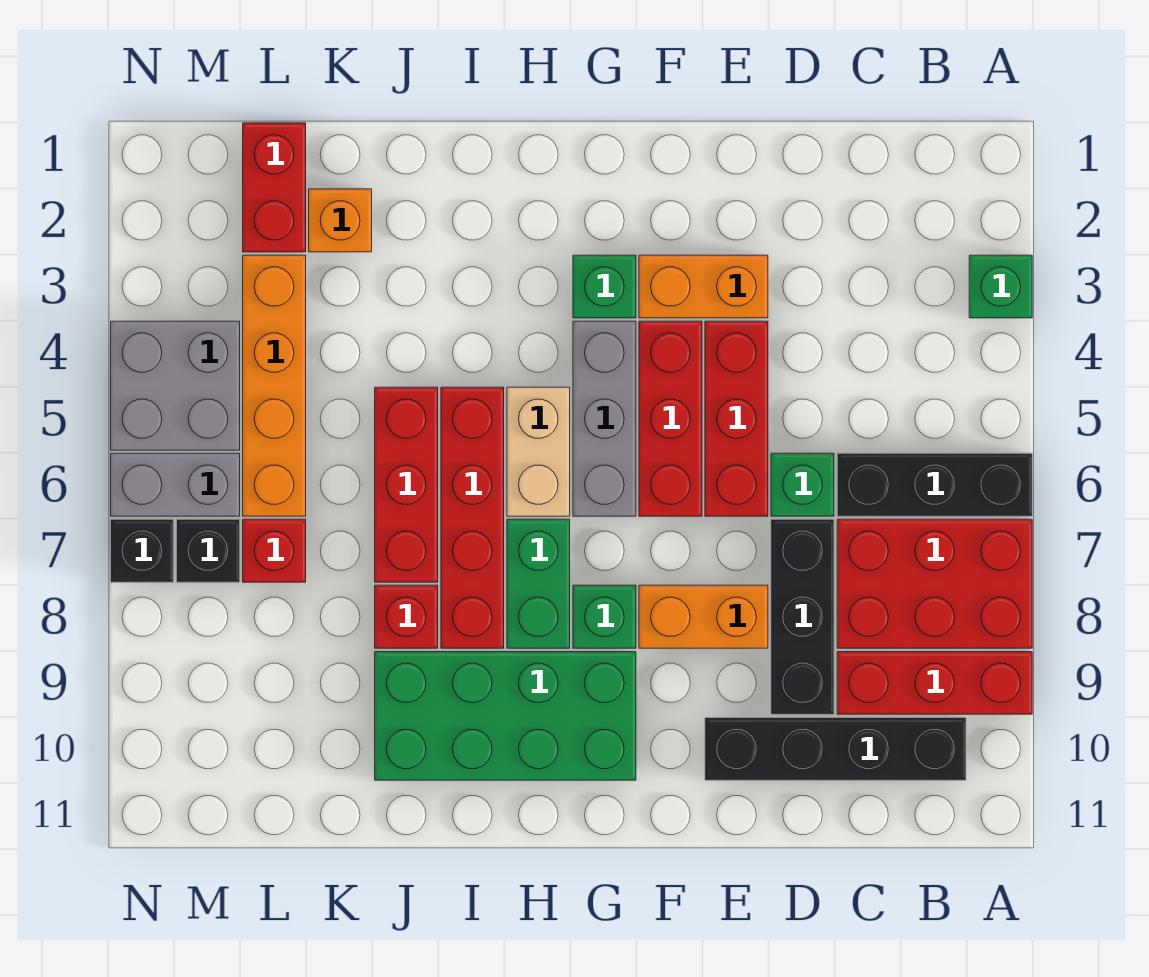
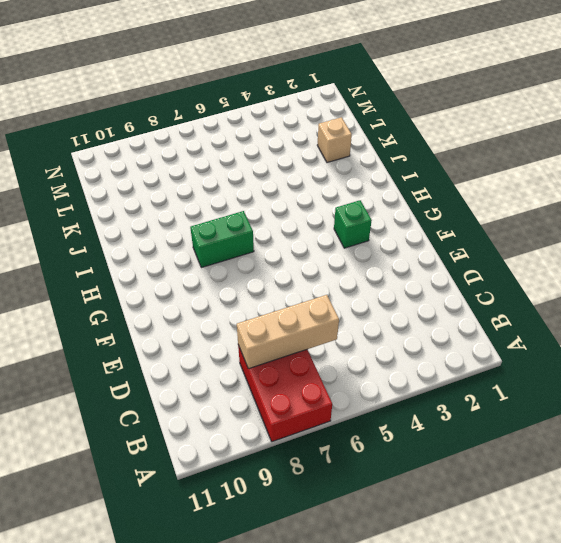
tan 1x3 brick [237,295,339,369] -> none
tan 1x1 brick [317,117,352,163] -> orange 1x1 brick [309,189,372,252]
none -> green 1x1 brick [969,255,1032,318]
none -> black 1x3 brick [837,453,1032,516]
none -> red 1x3 brick [837,652,1032,714]

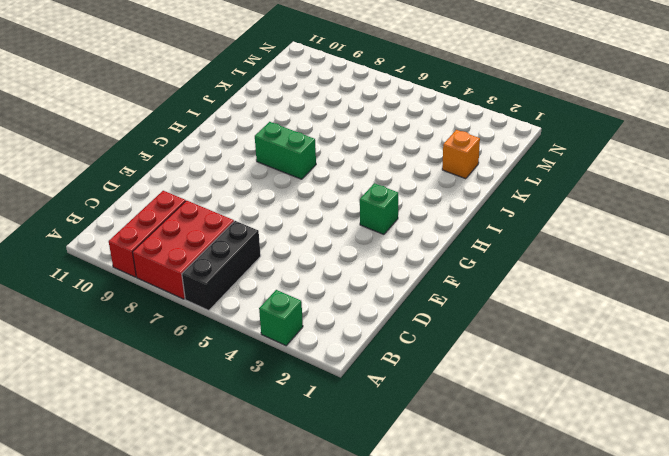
none -> black 1x4 brick [705,718,966,780]
none -> green 1x1 brick [771,453,834,516]
none -> black 1x3 brick [771,519,834,714]

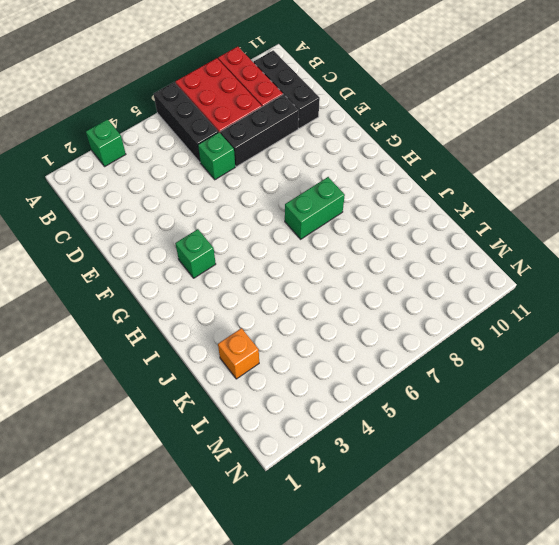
black 1x3 brick [254,50,320,128] -> black 1x4 brick [705,718,966,780]
none -> orange 1x2 brick [639,255,768,318]
none -> red 1x3 brick [705,321,768,516]
none -> orange 1x2 brick [639,585,768,648]

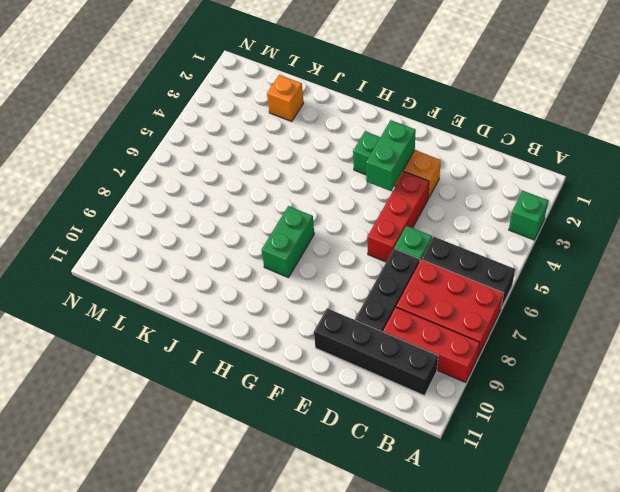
green 1x2 brick [366,120,416,191] -> none
none -> orange 1x2 brick [639,585,768,648]
none -> red 1x3 brick [639,321,702,516]
none -> grey 1x3 brick [573,321,636,516]

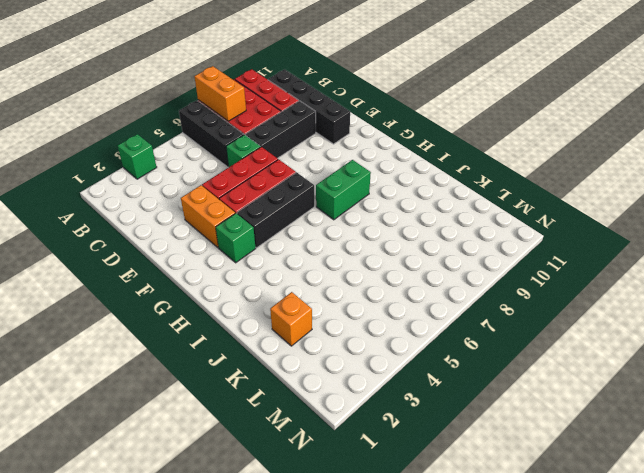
orange 1x2 brick [194,66,246,121] -> orange 1x2 brick moved to [639,585,768,648]
black 1x3 brick [237,172,314,248] -> grey 1x3 brick [573,321,636,516]
none -> green 1x1 brick [573,585,636,648]
none -> green 2x4 brick [375,652,636,780]
none -> tan 1x2 brick [507,387,570,516]

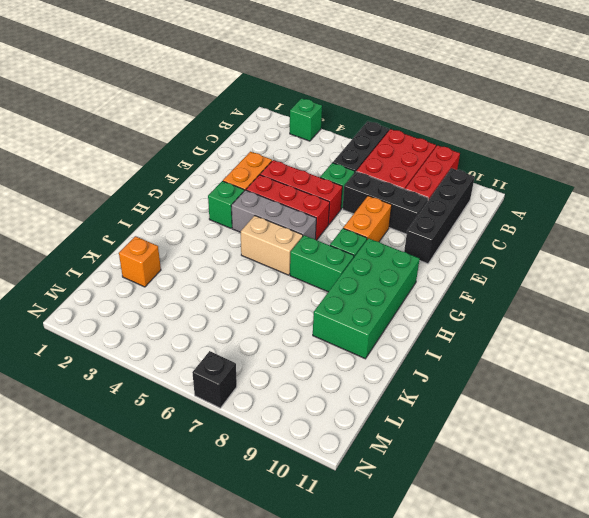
none -> red 1x4 brick [441,387,504,648]
none -> red 1x3 brick [375,387,438,582]
none -> red 1x1 brick [375,585,438,648]

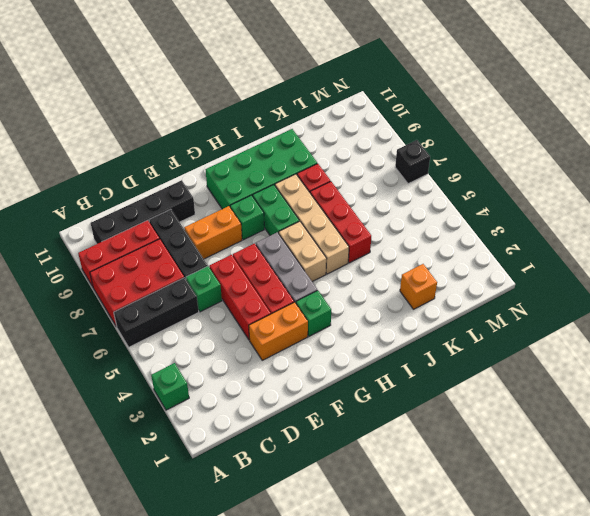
tan 1x4 brick [275,174,349,274] -> red 1x4 brick [441,387,504,648]
none -> red 1x2 brick [243,123,306,252]
none -> orange 1x4 brick [243,255,306,516]
none -> red 1x1 brick [243,519,306,582]

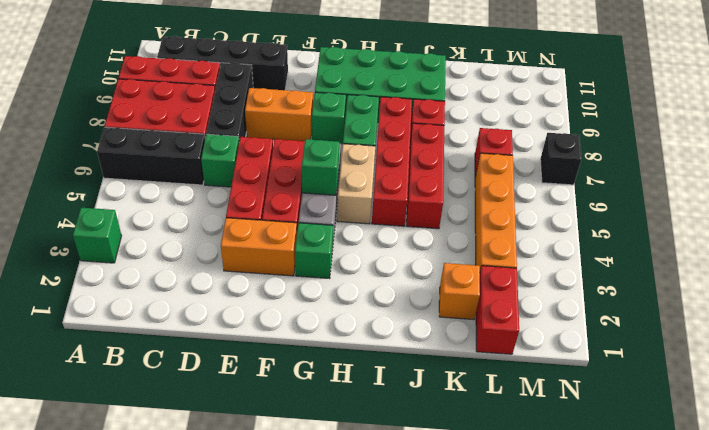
green 1x1 brick [302,139,339,195] -> none
none -> grey 2x2 brick [111,321,240,450]
none -> grey 1x2 brick [111,453,240,516]
none -> black 1x1 brick [177,519,240,582]

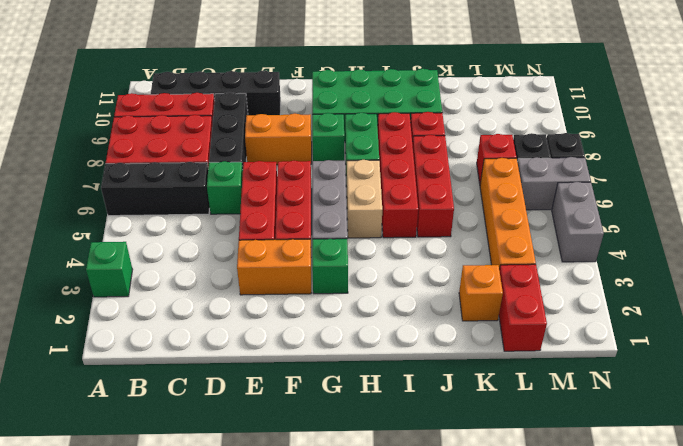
grey 1x2 brick [552,182,604,262] -> grey 2x2 brick [111,321,240,450]

